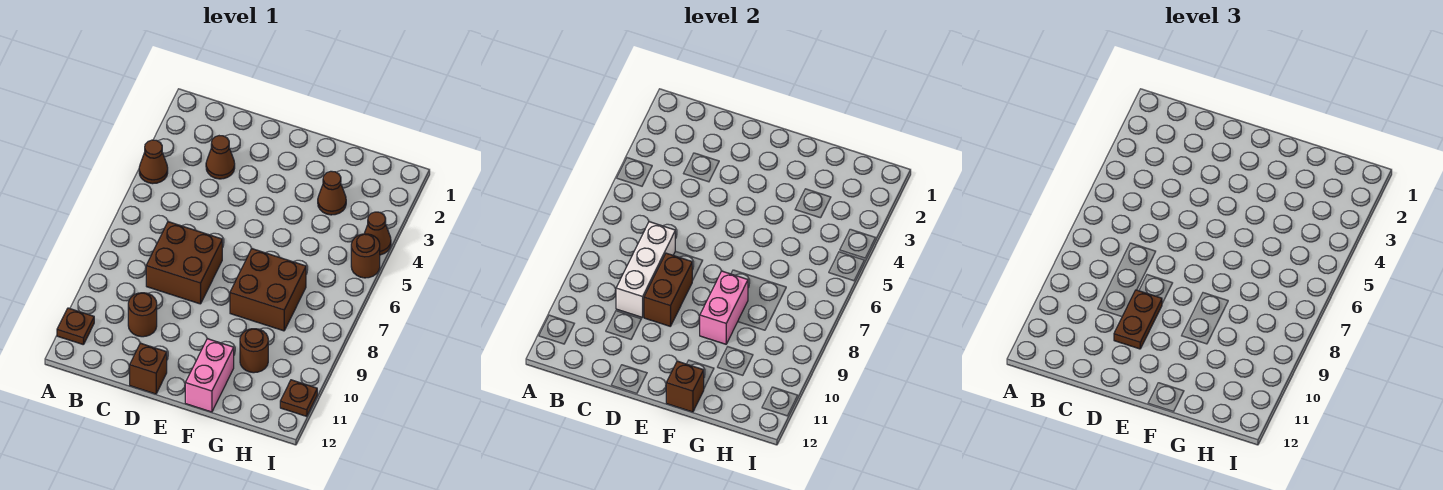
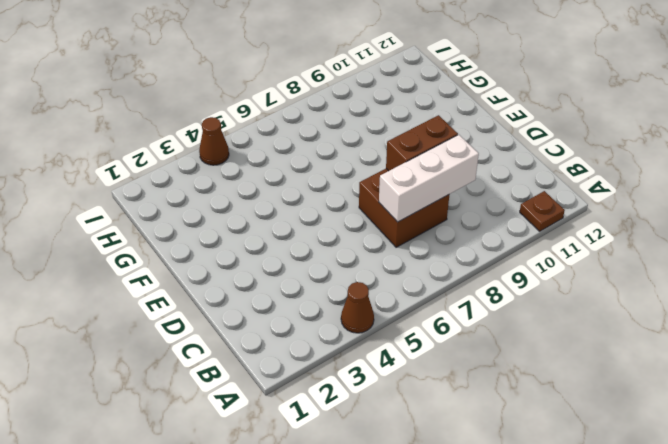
none -> brown 1x1 cone [206,136,235,179]
none -> brown 1x1 round brick [128,293,157,337]
none -> brown 1x1 brick [130,343,167,394]

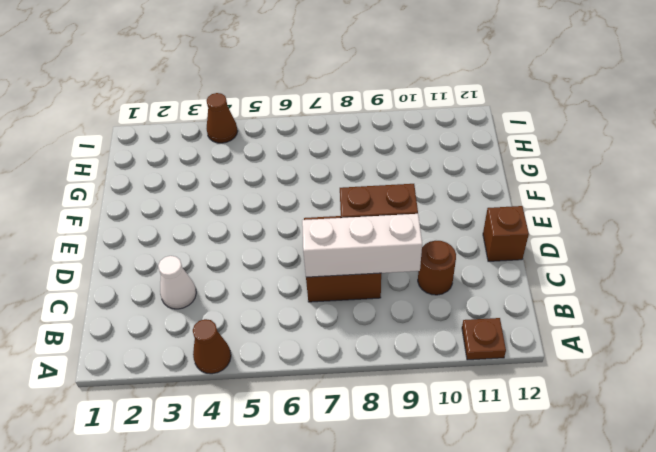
white 1x1 cone [158,256,196,309] -> brown 1x1 cone [206,136,235,179]
none -> brown 2x2 brick [230,249,306,331]
none -> pink 1x2 brick [185,339,234,412]
none -> brown 1x1 cone [318,171,346,215]

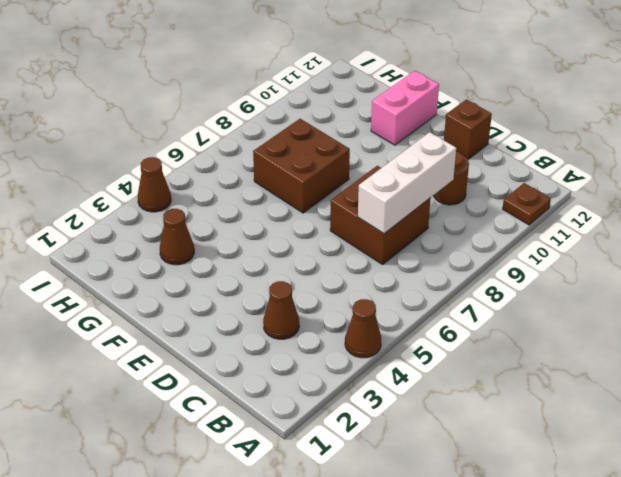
none -> brown 1x1 round brick [240,329,268,373]
none -> brown 1x1 round brick [351,234,380,278]
none -> brown 1x1 plate [280,380,317,416]

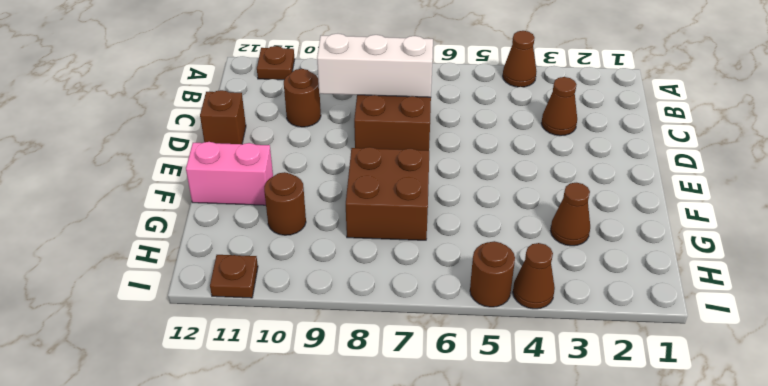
none -> brown 1x2 brick [644,253,692,326]
none -> pink 1x2 brick [700,271,748,344]
none -> brown 1x1 brick [666,361,704,412]

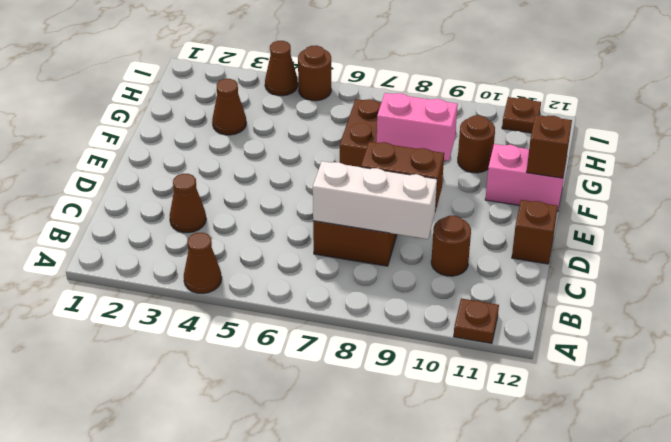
none -> brown 1x2 plate [1114,290,1162,349]

